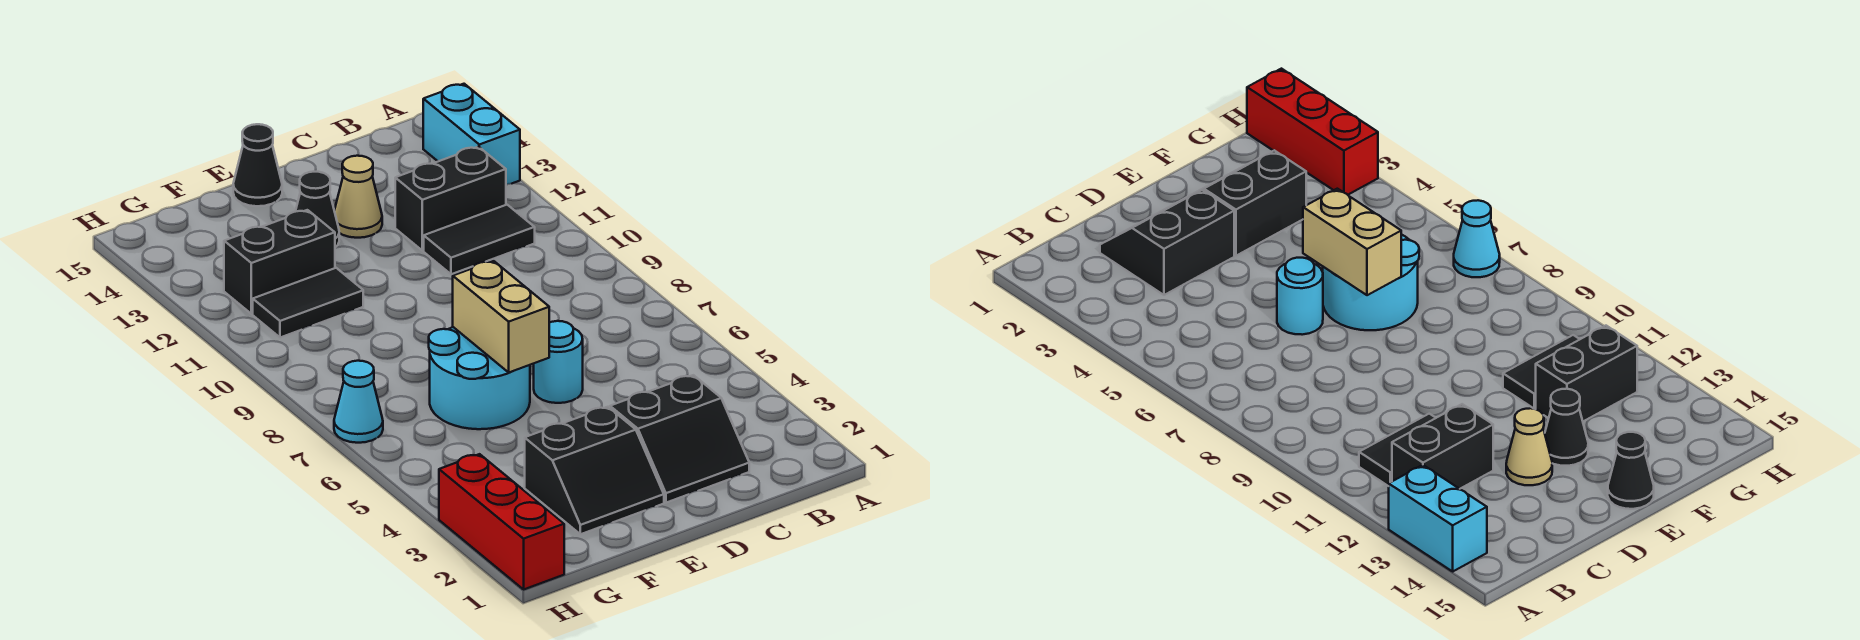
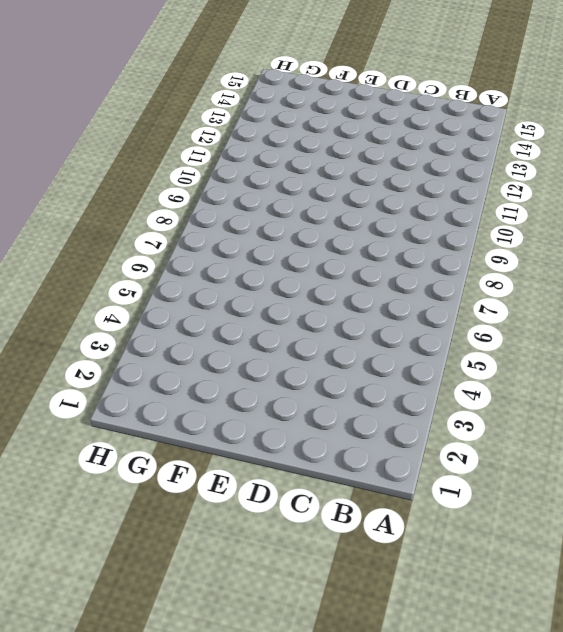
none -> cyan 1x2 brick [423,84,520,185]
none -> black 1x2 tile [424,205,535,274]
none -> black 1x2 brick [395,147,506,251]

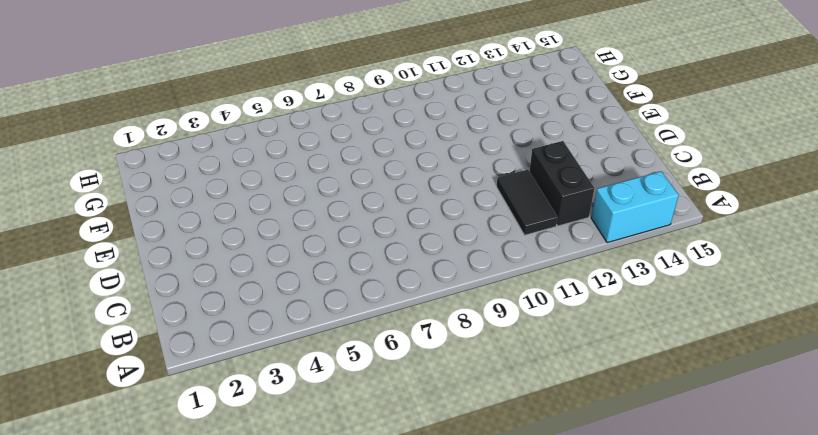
none -> black 2x2 slope [610,375,749,503]
none -> cyan 1x1 round brick [534,321,583,403]
none -> tan 1x1 cone [334,156,382,238]

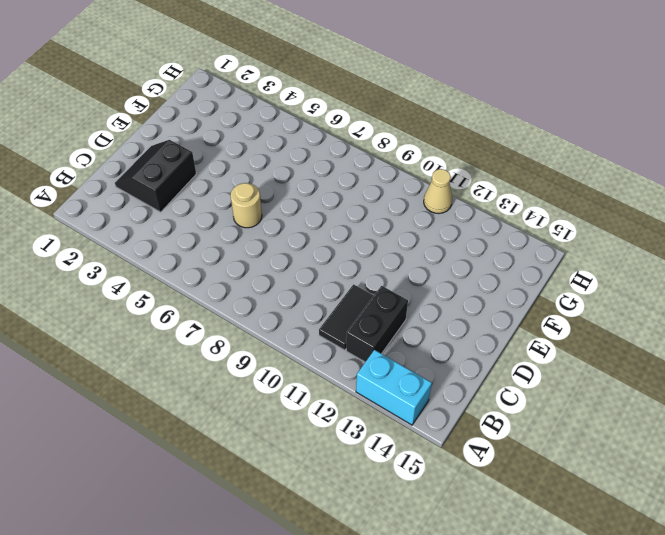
tan 1x1 round brick [231,183,262,228] -> cyan 1x1 round brick [534,321,583,403]
tan 1x1 cone [424,169,452,213] -> tan 1x1 cone moved to [334,156,382,238]
none -> black 2x2 slope [525,407,664,534]
none -> cyan 2x2 round brick [429,327,530,429]
none -> black 1x1 cone [295,172,339,247]

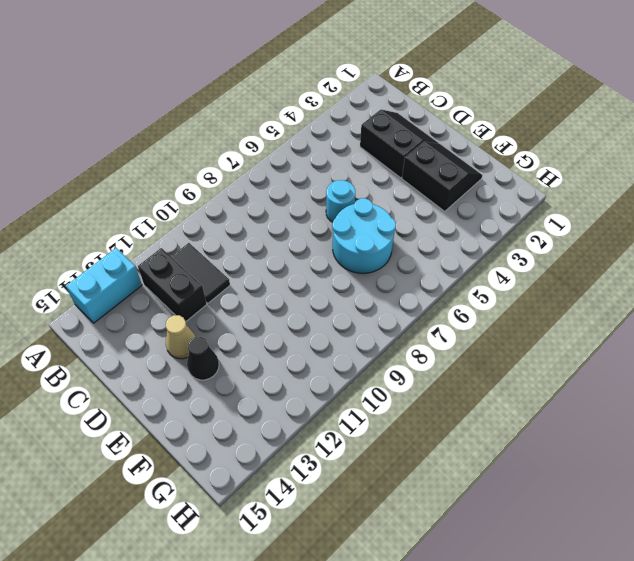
none -> black 1x1 cone [233,124,282,206]
none -> black 1x2 tile [253,268,363,338]
none -> black 1x2 brick [224,210,335,314]

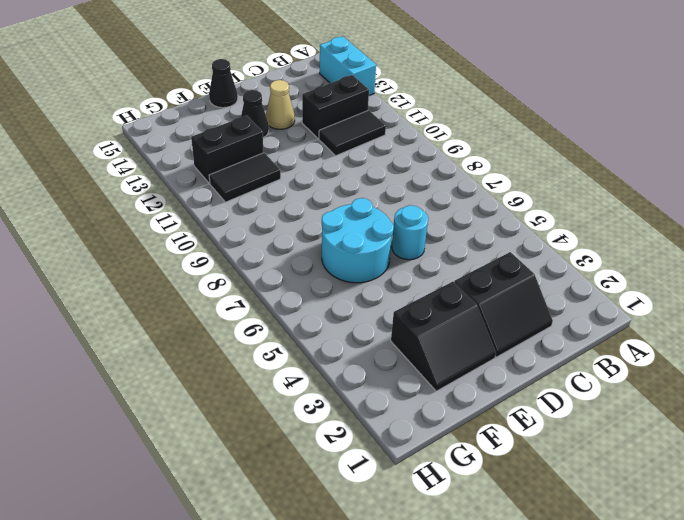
none -> red 1x3 brick [439,454,564,589]
none -> cyan 1x1 cone [334,361,383,443]
none -> tan 1x2 brick [453,261,549,373]

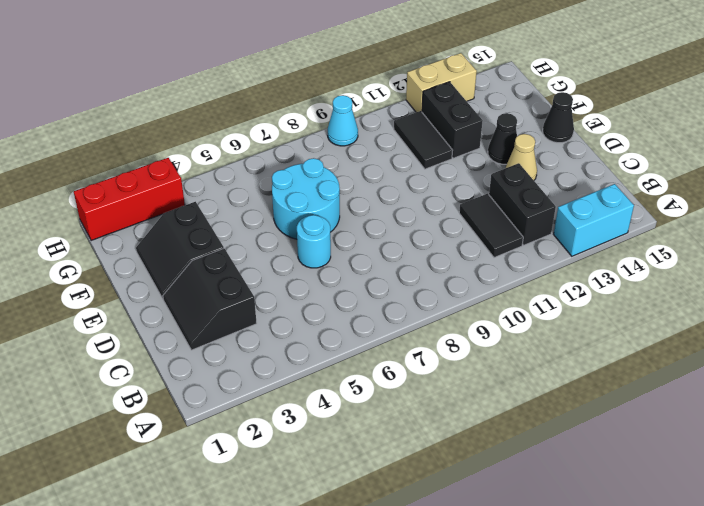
cyan 1x1 cone [328,95,358,146] -> cyan 1x1 cone moved to [334,361,383,443]
tan 1x2 brick [406,53,477,112] -> tan 1x2 brick moved to [453,261,549,373]

